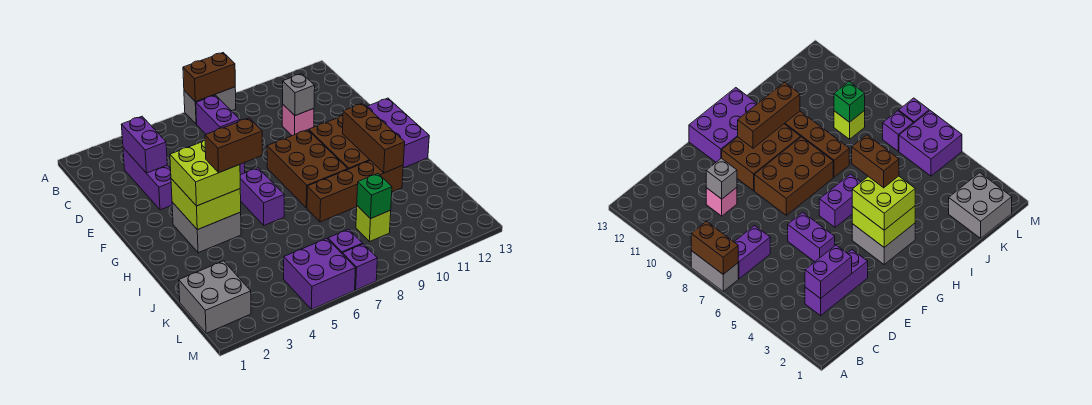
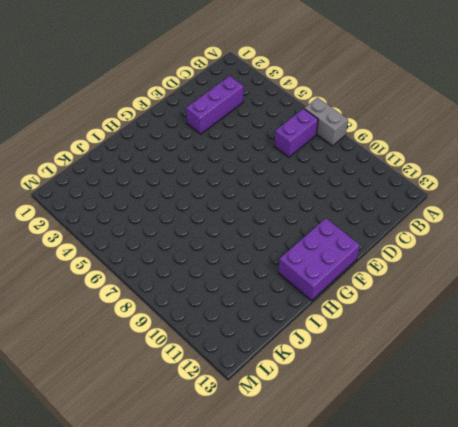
none -> pink 1x1 brick [282,105,314,136]
none -> purple 1x2 brick [788,212,835,262]
none -> brown 2x3 brick [267,130,348,208]

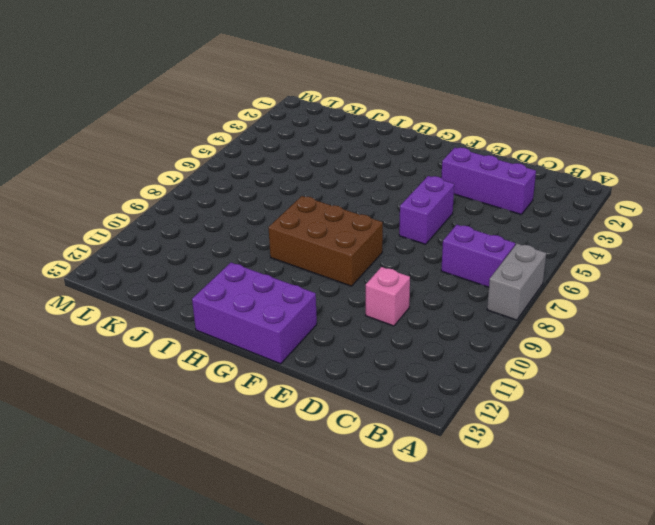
none -> brown 2x3 brick [309,115,370,169]
none -> grey 2x2 brick [172,202,241,253]
none -> purple 1x2 brick [240,168,284,225]

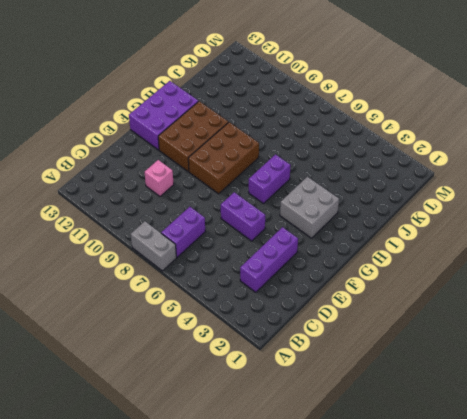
none -> brown 1x4 brick [307,160,403,222]
none -> grey 2x2 brick [179,261,251,333]
none -> lime 1x1 brick [356,206,391,241]

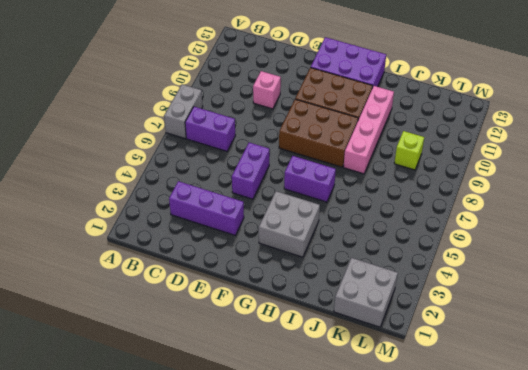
pink 1x4 brick [343,86,394,174] -> brown 1x4 brick [307,160,403,222]
none -> purple 2x2 brick [284,238,355,309]
none -> purple 1x1 brick [328,229,363,253]
none -> purple 1x1 brick [342,244,377,290]

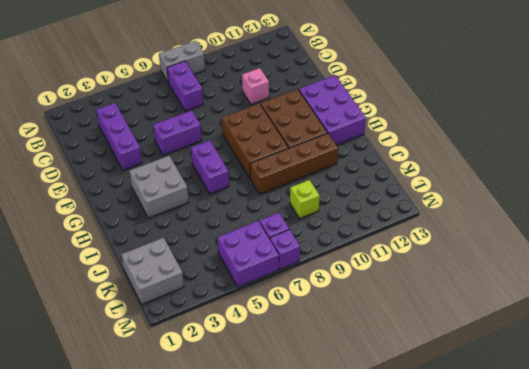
none -> brown 1x2 brick [183,53,235,102]
none -> purple 1x2 brick [121,117,167,173]
none -> grey 1x1 brick [283,74,315,116]

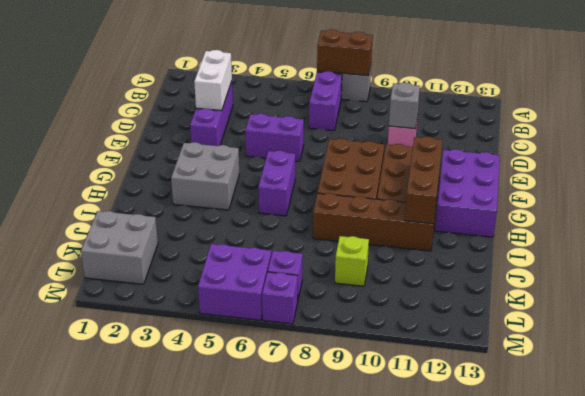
white 1x2 brick [194,50,232,111] -> purple 1x2 brick [121,117,167,173]
none -> lime 2x2 brick [171,179,241,230]
none -> green 1x1 brick [357,174,392,219]
none -> lime 2x2 brick [170,140,240,206]

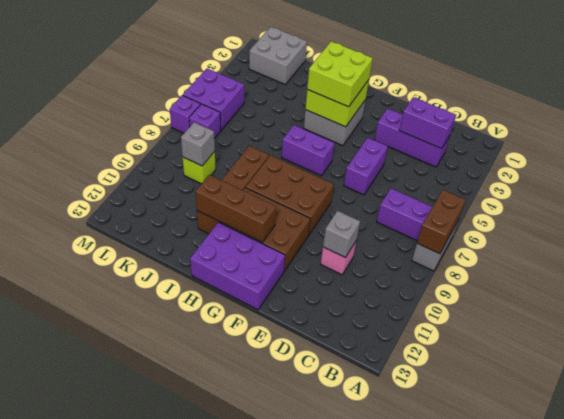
grey 1x1 brick [181,122,215,166] -> green 1x1 brick [357,174,392,219]
none -> brown 1x2 brick [205,118,262,172]

